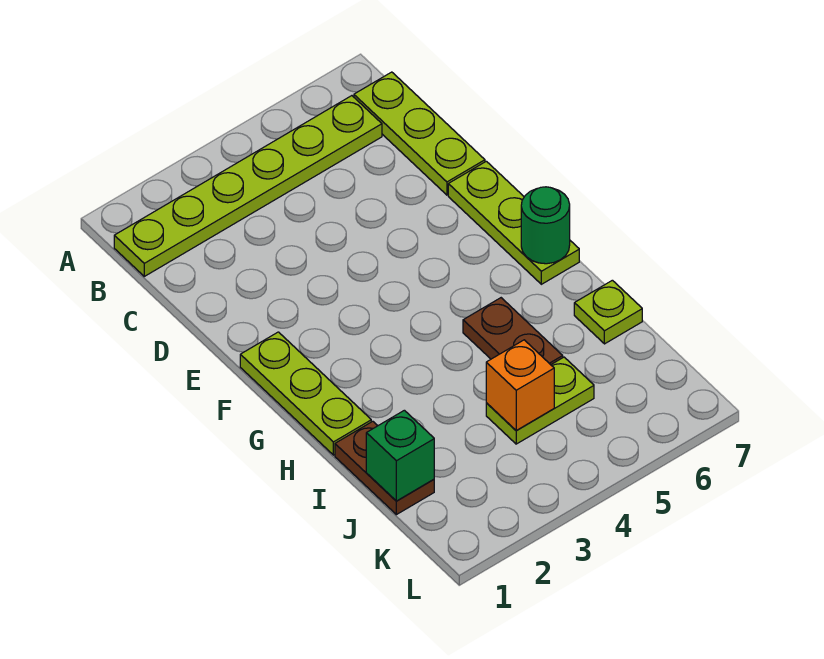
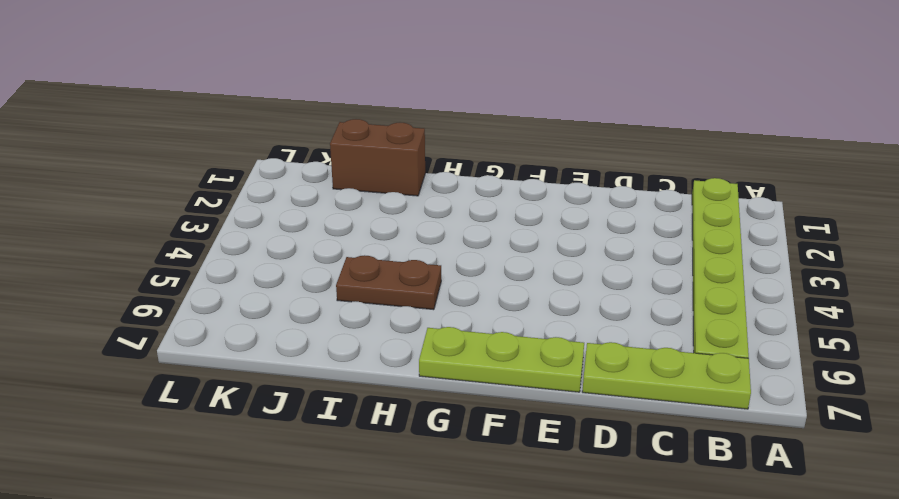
brown 1x2 brick [330,119,425,196] -> brown 1x2 plate [335,421,434,515]
none -> lime 1x3 plate [240,332,371,455]
none -> lime 1x1 plate [574,280,642,344]

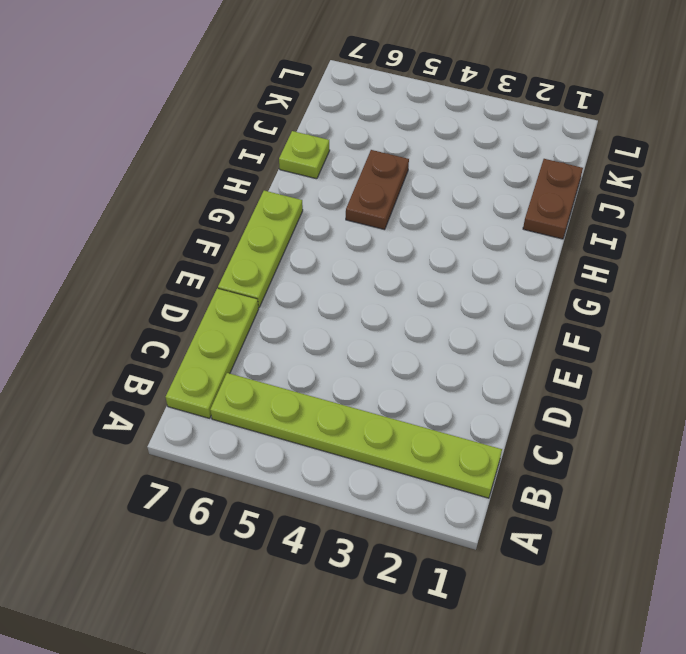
none -> lime 1x3 plate [240,332,371,455]
none -> lime 1x2 plate [486,357,594,444]

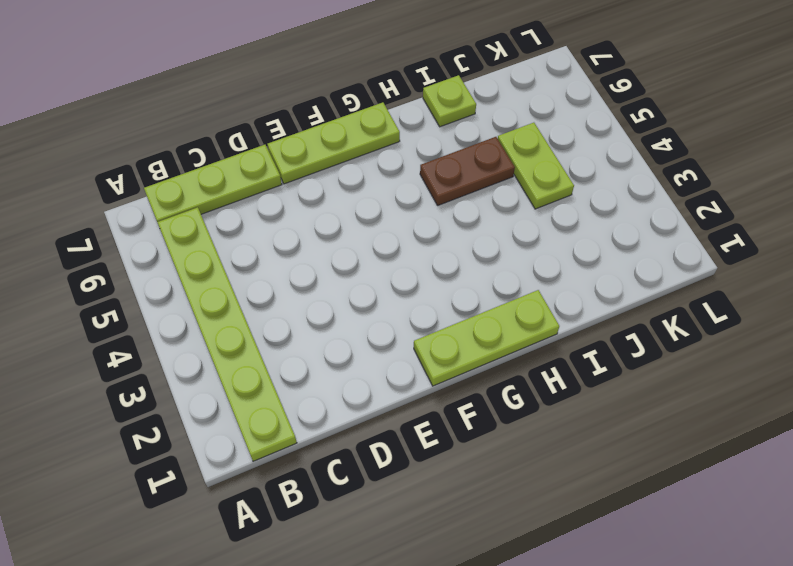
none -> brown 1x2 plate [335,421,434,515]
none -> green 1x1 round brick [521,187,570,264]

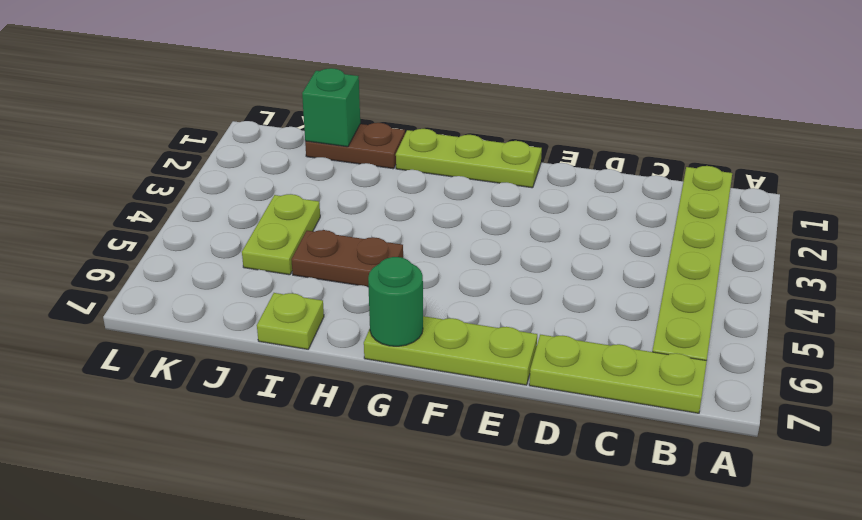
none -> orange 1x1 brick [486,340,554,431]

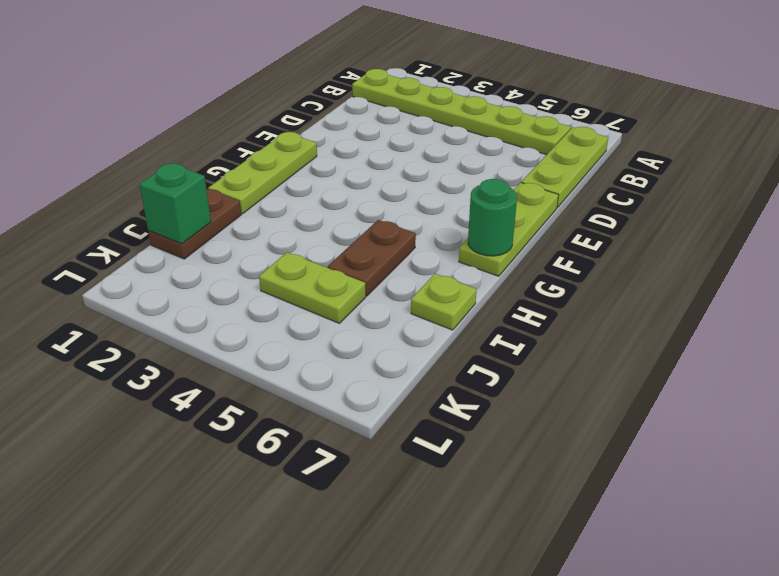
none -> orange 1x1 brick [486,340,554,431]

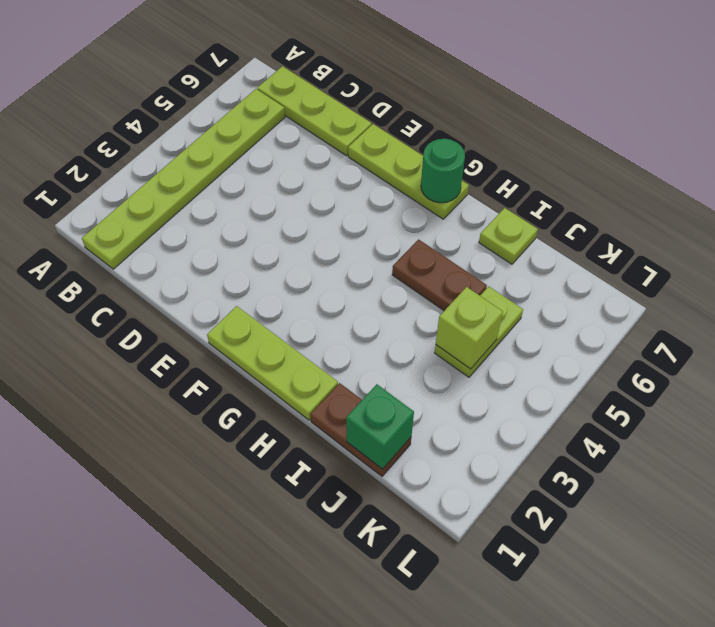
lime 1x1 brick [436,287,503,369] -> orange 1x1 brick [486,340,554,431]

